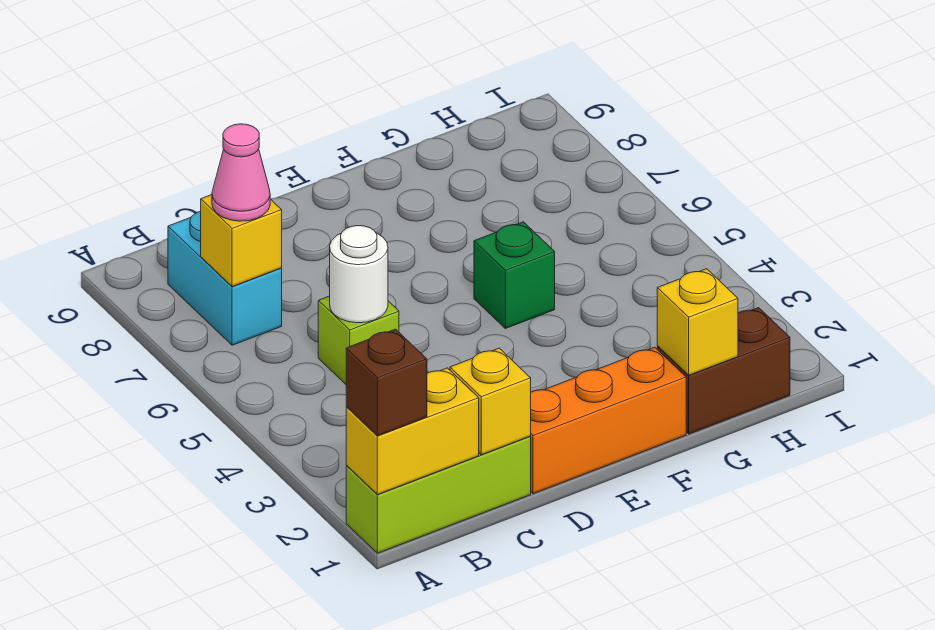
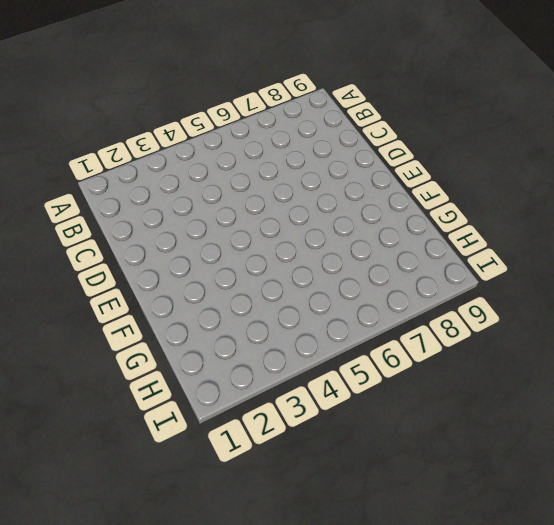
none -> lime 1x3 brick [346,436,531,553]
none -> cyan 1x2 brick [168,211,282,345]
none -> lime 1x1 brick [318,296,399,384]

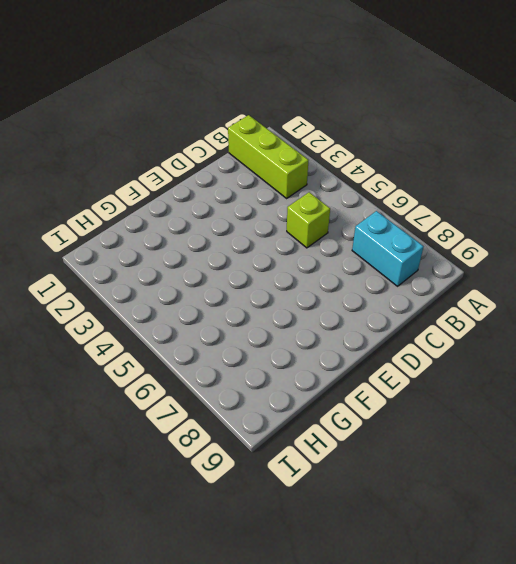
lime 1x3 brick [228,115,309,198] -> lime 1x3 brick turned to [346,436,531,553]
none -> orange 1x3 brick [530,347,686,494]
none -> green 1x1 brick [474,222,555,329]
none -> brown 1x2 brick [657,308,790,434]

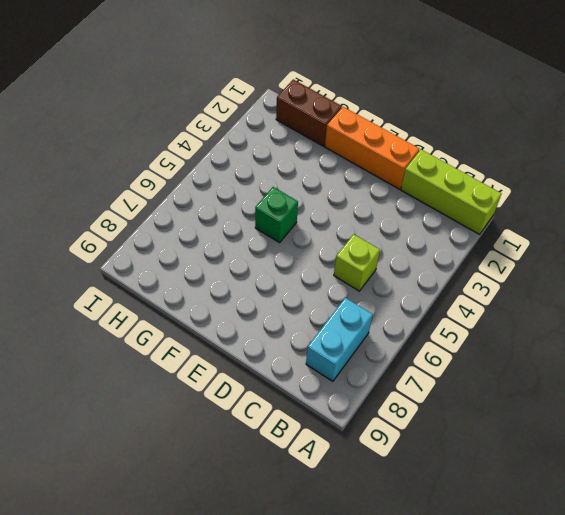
none -> yellow 1x2 brick [346,368,479,495]
none -> yellow 1x1 brick [201,195,282,287]
none -> yellow 1x1 brick [450,348,531,455]

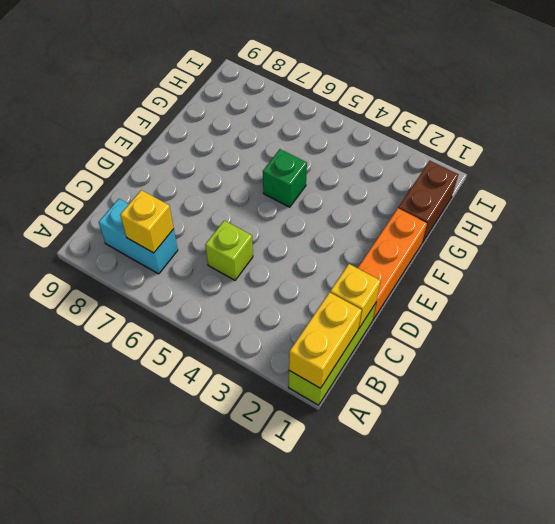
none -> white 1x1 round brick [330,226,388,323]
none -> yellow 1x1 brick [657,269,738,375]
none -> brown 1x1 brick [346,329,427,436]

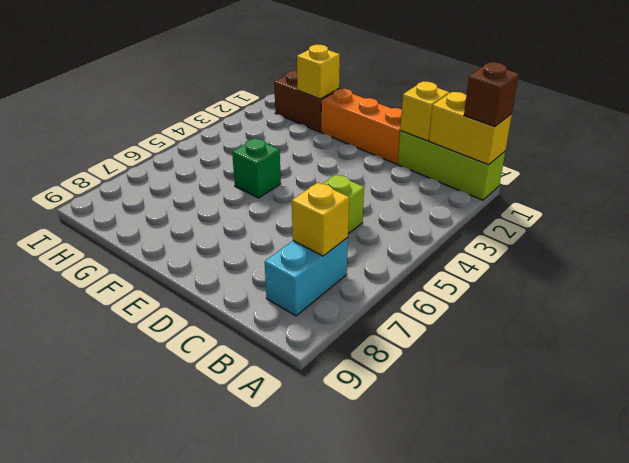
none -> white 1x1 round brick [330,226,388,323]
none -> pink 1x1 cone [212,124,270,221]

